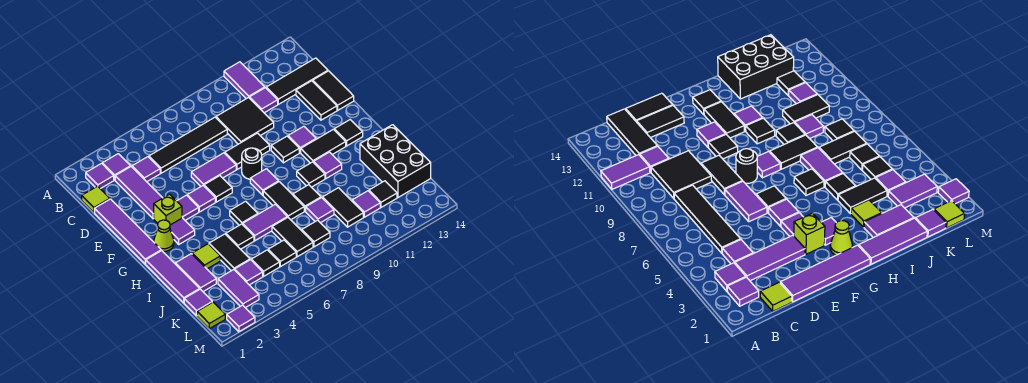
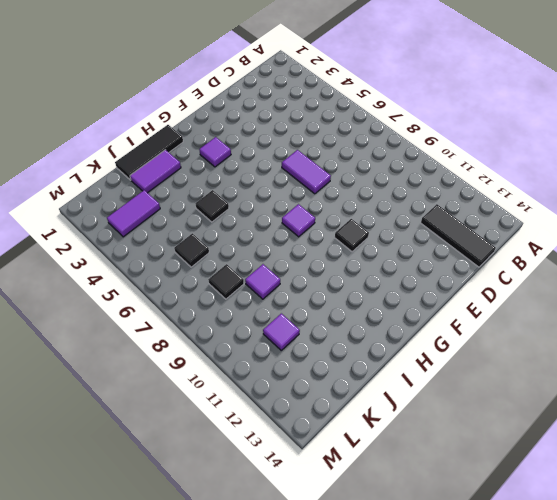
black 1x3 tile [115,125,183,180] -> purple 1x3 tile [146,251,200,303]
none -> purple 1x2 tile [224,62,265,99]
none -> purple 1x1 tile [86,163,114,189]
none -> purple 1x1 tile [102,154,131,180]
none -> lime 1x1 tile [82,186,110,213]

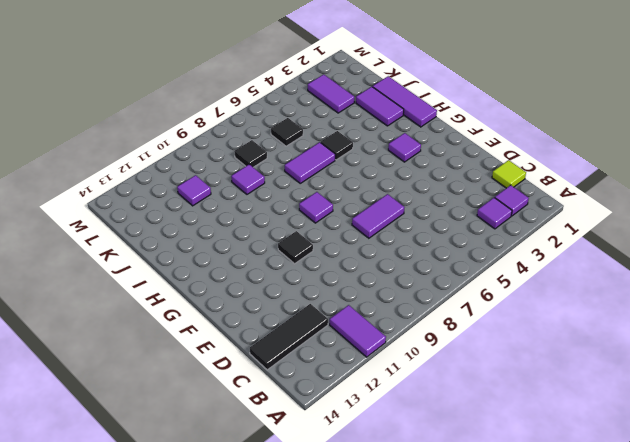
none -> purple 1x3 tile [115,167,162,219]
none -> purple 1x1 tile [132,157,160,182]
none -> black 1x4 tile [149,117,227,173]
none -> black 2x2 tile [216,98,274,144]

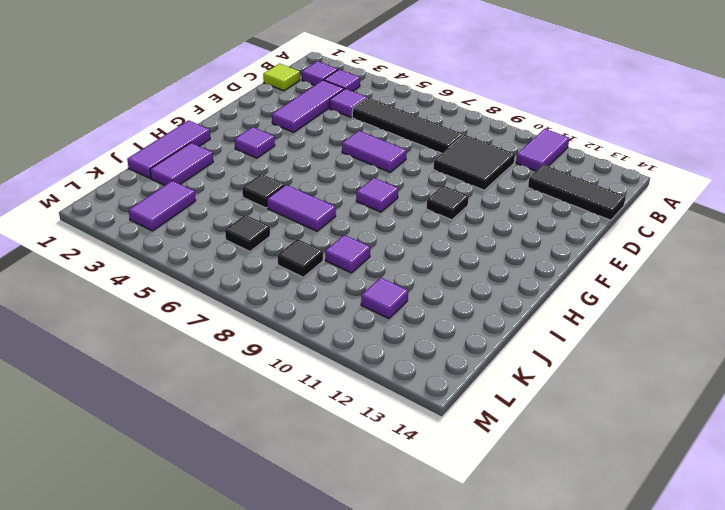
none -> purple 1x1 tile [249,88,278,113]
none -> purple 1x4 tile [95,199,161,264]
none -> black 1x2 tile [296,81,337,120]
none -> black 1x2 tile [313,71,354,110]

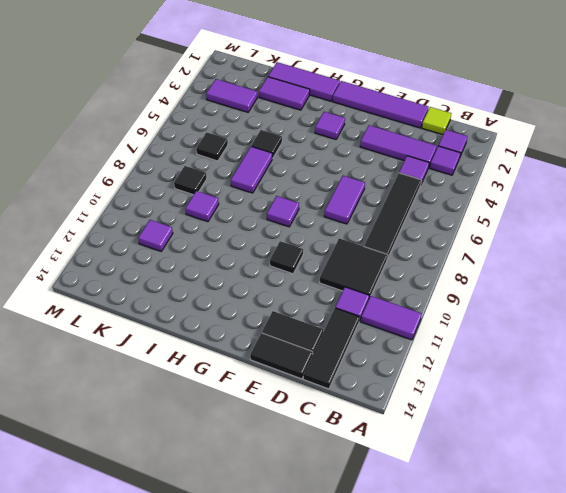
none -> black 1x2 tile [225,133,270,169]
none -> lime 1x1 brick [154,194,182,225]
none -> purple 1x1 tile [177,195,199,220]
none -> purple 1x1 tile [187,186,215,212]

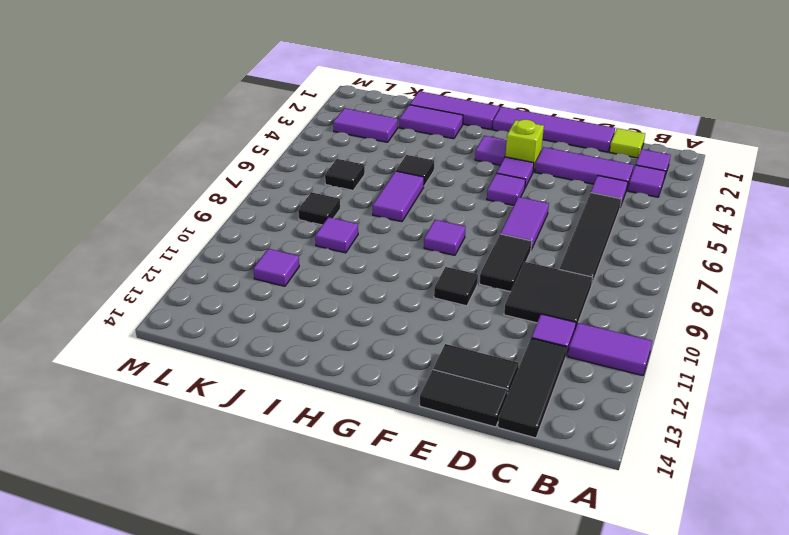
none -> black 1x1 tile [204,176,232,202]
none -> black 1x1 round brick [242,148,262,179]
none -> purple 1x1 tile [288,126,316,153]
none -> lime 1x1 cone [154,220,174,251]

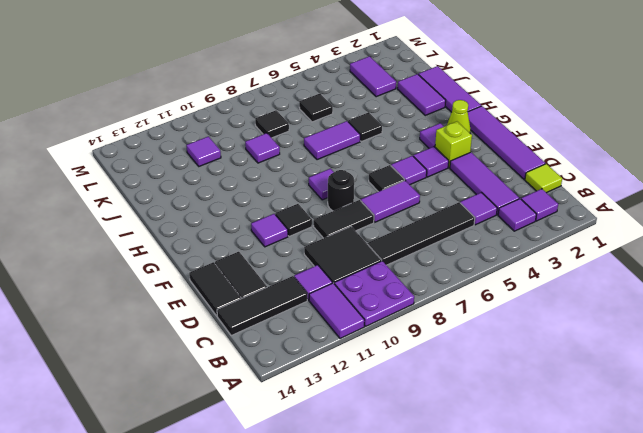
purple 2x2 plate [334,261,414,327] -> none
none -> black 1x2 tile [301,129,346,163]
none -> black 1x1 tile [334,120,363,146]
none -> black 1x1 tile [230,201,258,225]
none -> black 1x2 tile [263,182,304,220]

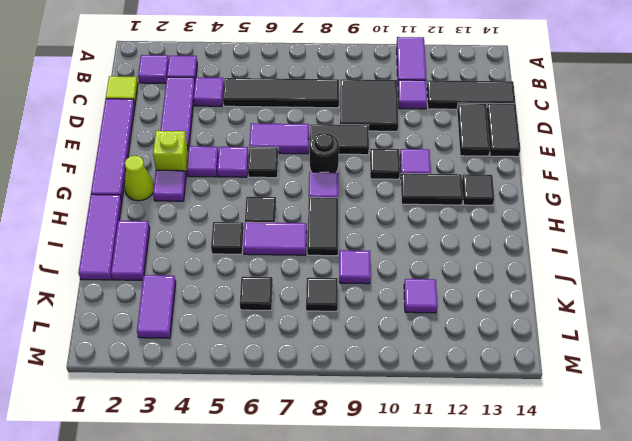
none -> black 1x1 tile [297,162,325,187]
none -> purple 1x1 tile [314,152,342,178]
none -> lime 1x1 tile [192,244,220,269]
none -> black 1x2 tile [209,234,250,271]

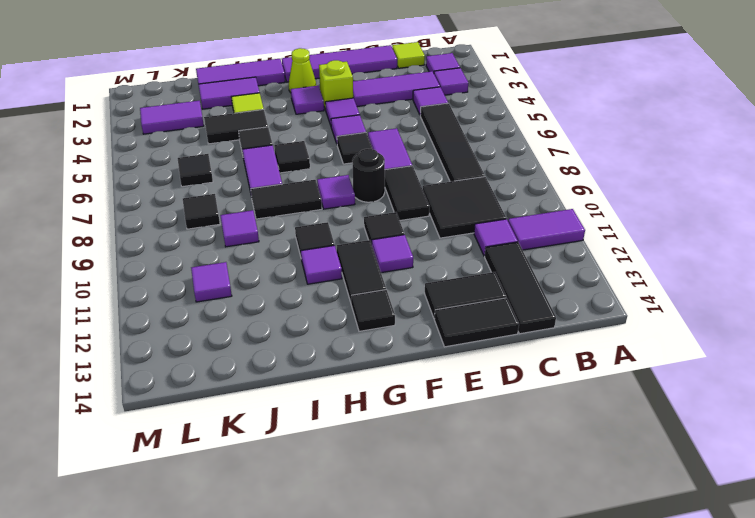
none -> black 1x1 tile [293,185,321,211]
none -> black 2x3 brick [360,125,431,197]
none -> black 1x2 tile [272,217,313,257]
none -> black 1x2 tile [322,188,363,227]

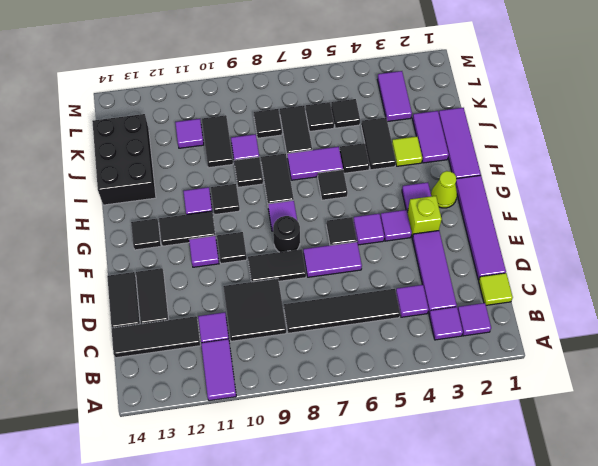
none -> purple 1x1 tile [184,289,212,316]
none -> purple 1x1 tile [235,260,263,285]
none -> black 1x1 tile [369,181,397,207]
none -> lime 1x1 tile [197,302,225,329]

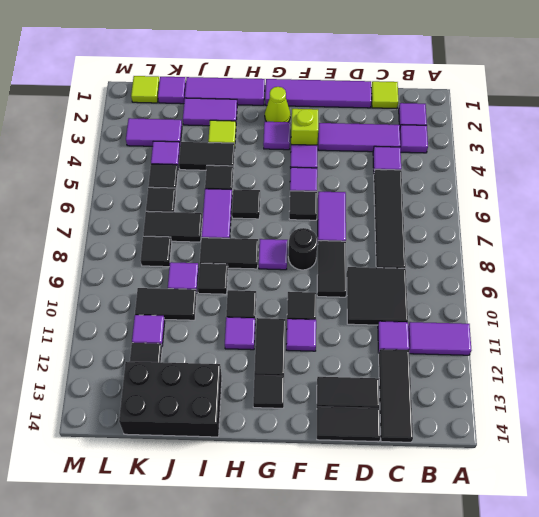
none -> purple 1x1 tile [227,305,255,332]

